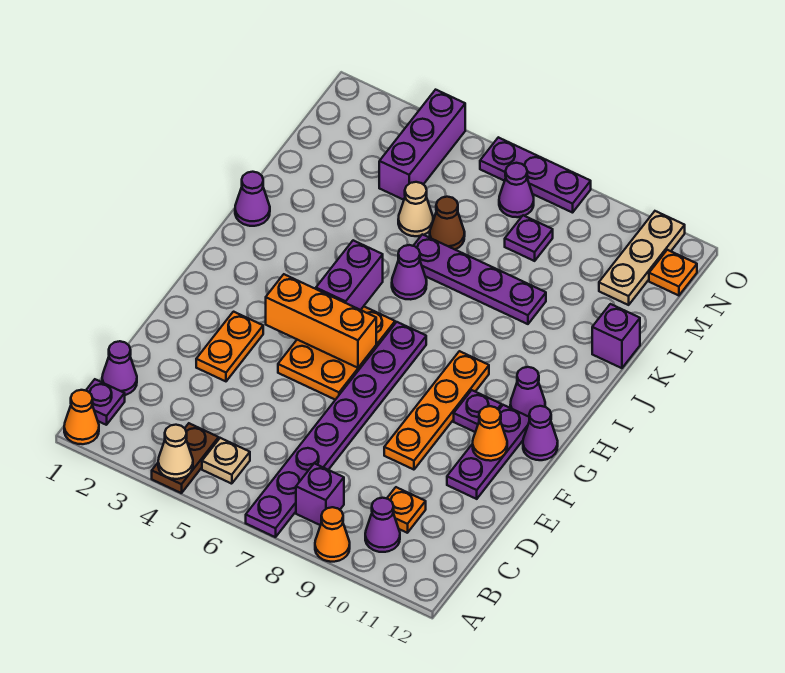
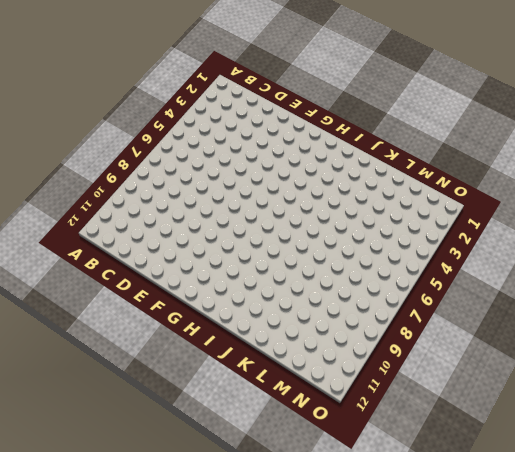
none -> orange 1x1 cone [64,390,99,444]
none -> brown 1x2 plate [152,423,219,493]
none -> purple 1x8 plate [246,322,426,537]
none -> orange 1x1 cone [315,507,350,562]

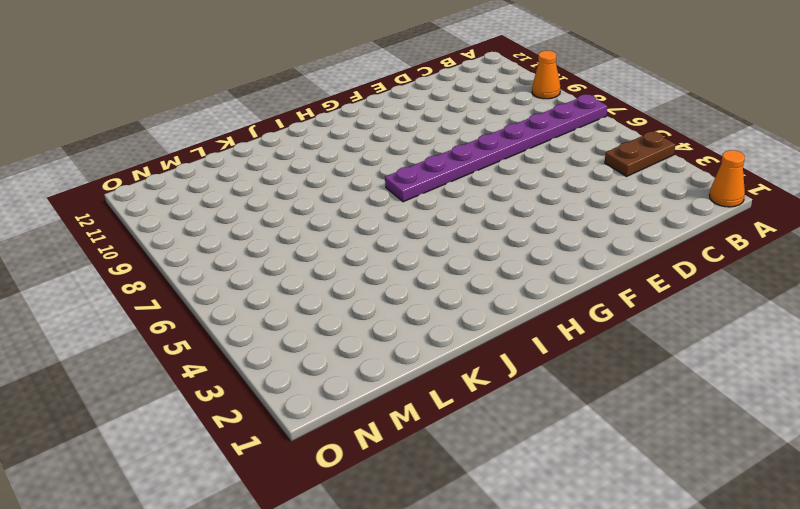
none -> purple 1x1 plate [86,379,125,425]
none -> tan 1x1 plate [202,438,250,484]
none -> purple 1x1 brick [296,463,344,525]
none -> purple 1x1 cone [365,498,400,552]

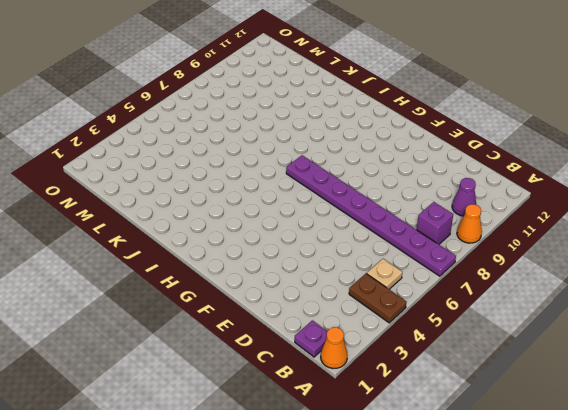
none -> purple 1x1 cone [102,341,137,395]
none -> orange 1x1 plate [387,487,426,533]
none -> orange 1x2 plate [196,312,263,381]
none -> orange 1x4 plate [384,351,489,470]

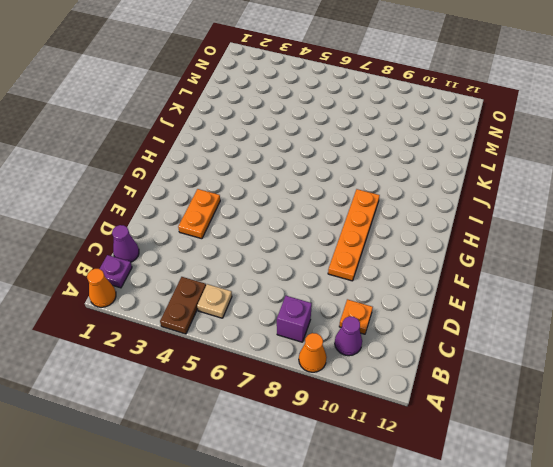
none -> purple 1x8 plate [246,322,426,537]
none -> purple 1x3 plate [447,405,530,499]
none -> orange 2x3 plate [278,306,395,400]
none -> purple 1x1 plate [454,390,502,432]

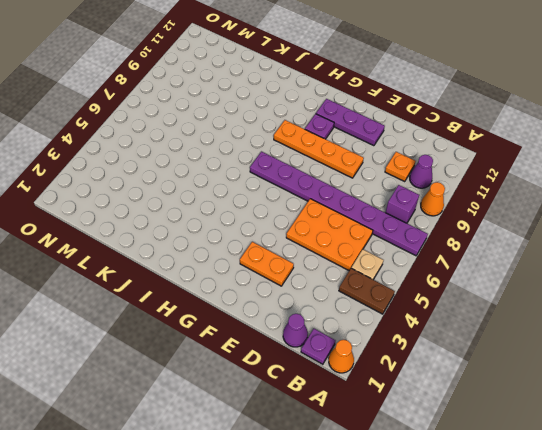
orange 2x3 plate [286,199,373,270] -> orange 2x3 plate moved to [278,306,395,400]
none -> purple 1x1 cone [523,406,558,460]
none -> purple 1x1 cone [510,367,545,417]
none -> purple 1x1 cone [235,172,270,226]
none -> purple 1x1 cone [392,245,427,299]

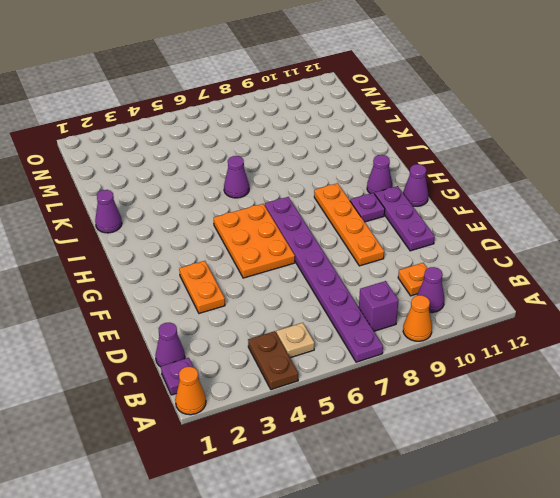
none -> purple 1x4 plate [413,234,546,324]
none -> purple 1x1 brick [592,304,640,368]
none -> tan 1x1 cone [398,182,433,236]
none -> brown 1x1 cone [430,197,465,249]

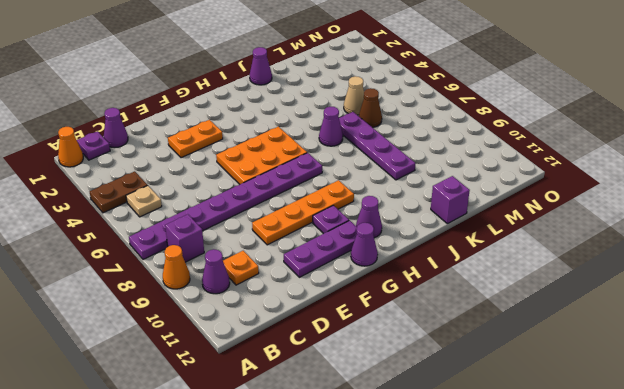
none -> purple 1x3 brick [379,90,465,200]
none -> purple 1x1 plate [505,215,553,261]
none -> tan 1x3 plate [599,211,685,305]
none -> purple 1x1 cone [499,163,534,217]

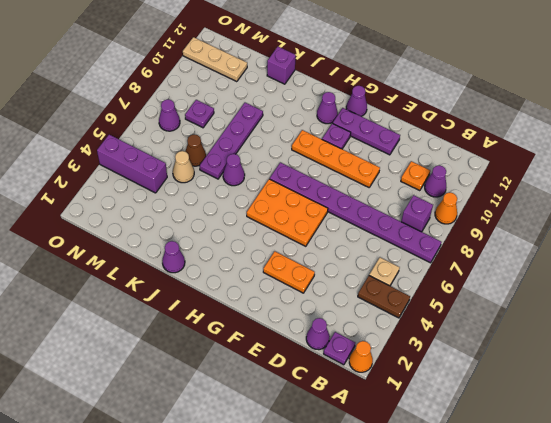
none -> orange 1x1 plate [649,250,697,296]
none -> purple 1x3 plate [480,137,591,213]
none -> tan 1x1 cone [158,425,193,479]
none -> orange 1x1 cone [473,406,507,461]

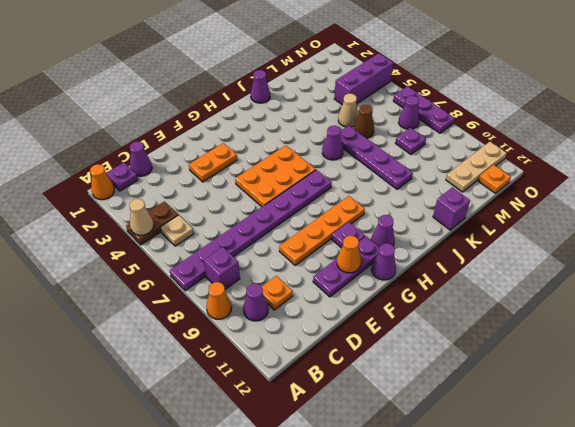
none -> orange 1x3 brick [266,274,376,368]
none -> purple 1x2 brick [316,240,383,310]

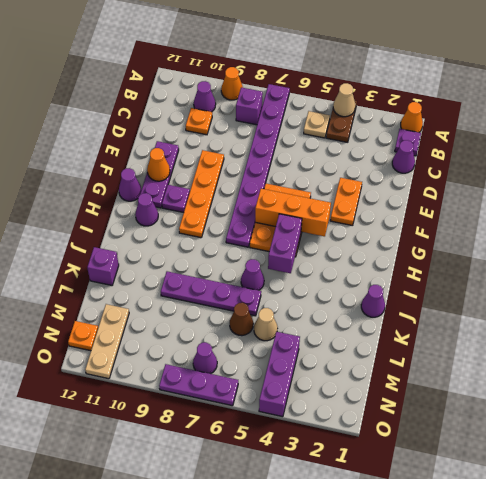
none -> purple 1x1 plate [505,215,553,261]

